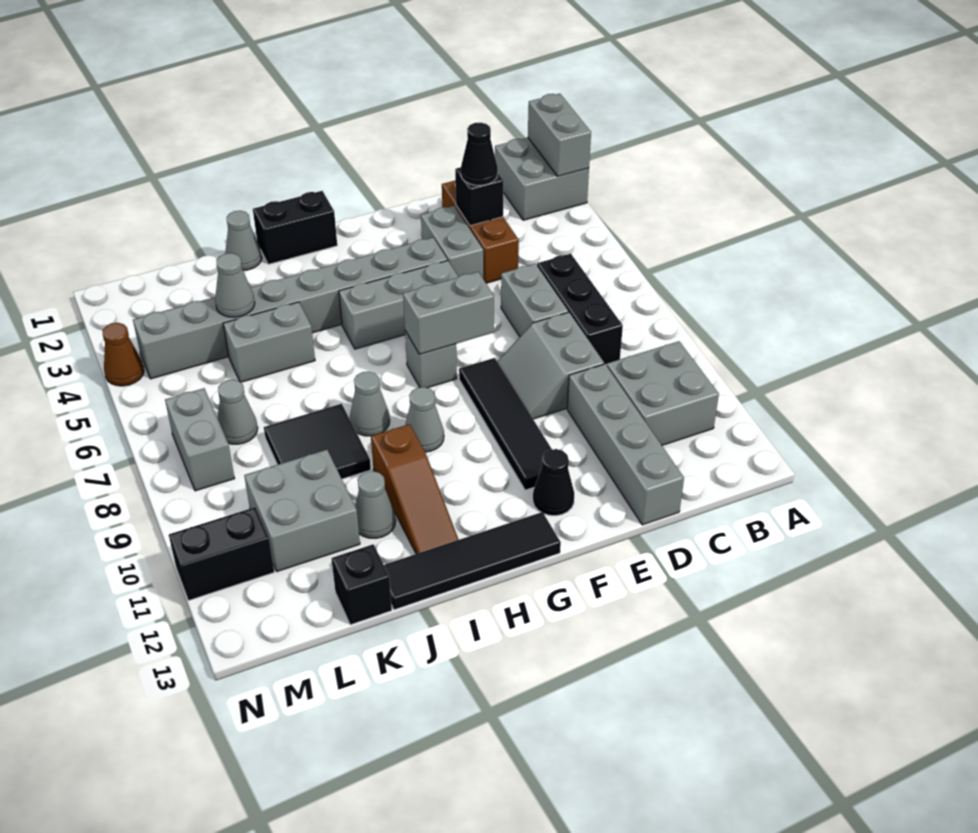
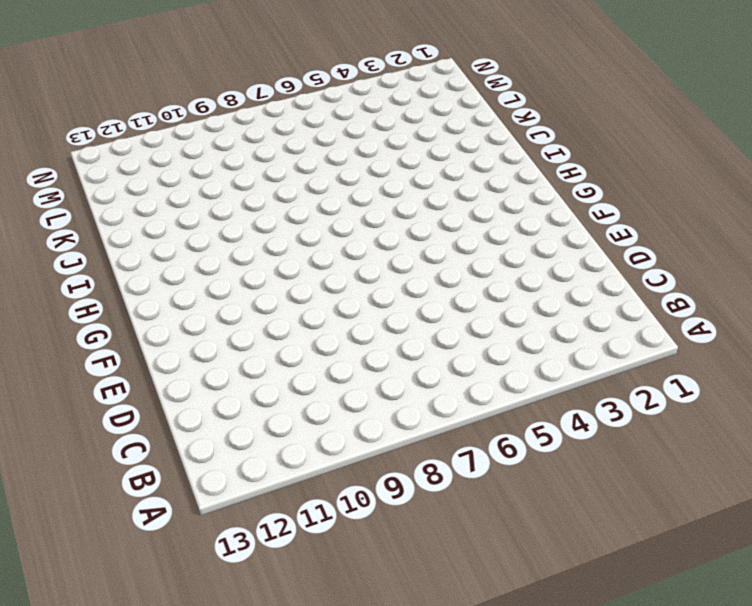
none -> grey 2x2 brick [495,138,589,220]
none -> grey 2x2 brick [607,341,719,445]
none -> black 1x3 brick [537,254,623,364]
none -> brown 1x3 brick [442,181,519,283]

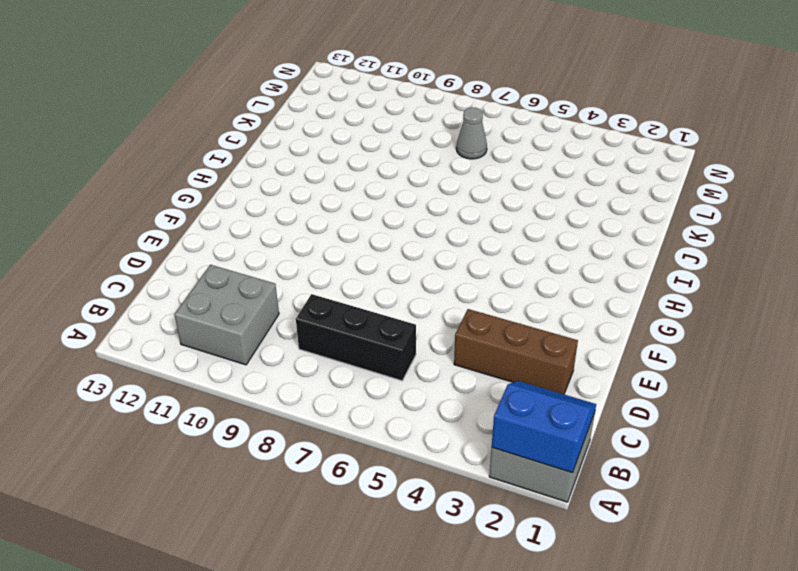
blue 2x2 slope [492,381,596,473] -> grey 1x2 brick [528,94,591,176]
none -> grey 1x2 brick [501,264,568,337]
none -> grey 2x2 slope [497,312,604,419]
none -> grey 1x4 brick [567,364,684,525]
none -> grey 1x2 brick [421,206,483,278]

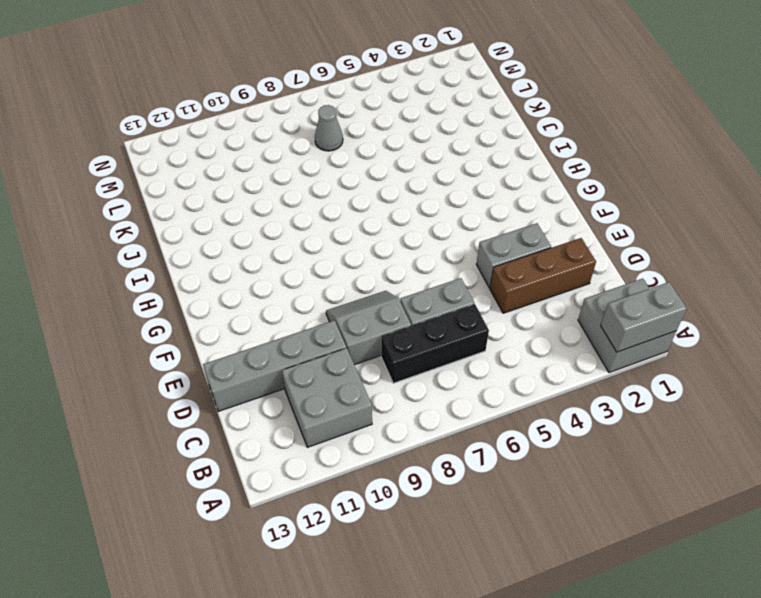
none -> grey 1x8 brick [133,238,447,379]
none -> grey 1x3 brick [339,260,458,349]
none -> black 1x4 tile [459,358,552,490]
none -> black 1x1 cone [533,449,574,516]

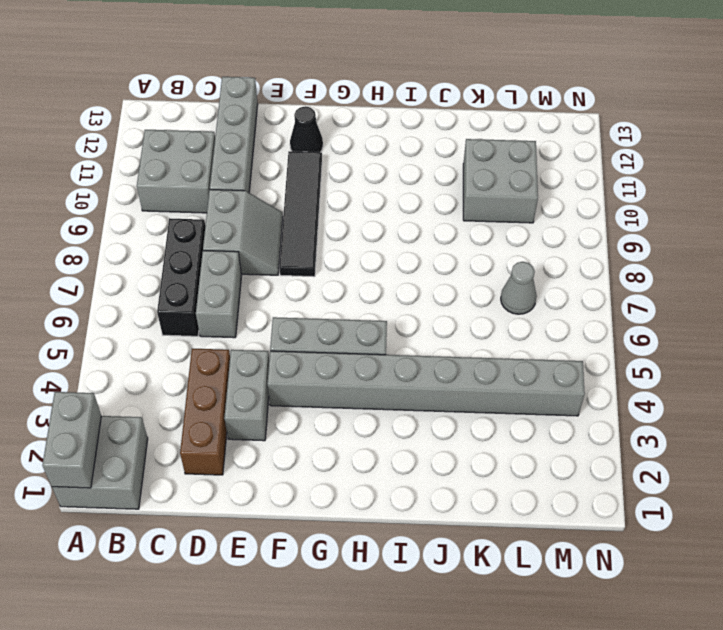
none -> grey 1x1 brick [405,331,457,388]
none -> black 1x4 tile [384,512,561,610]
none -> black 1x2 brick [253,191,337,264]
none -> grey 1x1 cone [405,387,444,452]

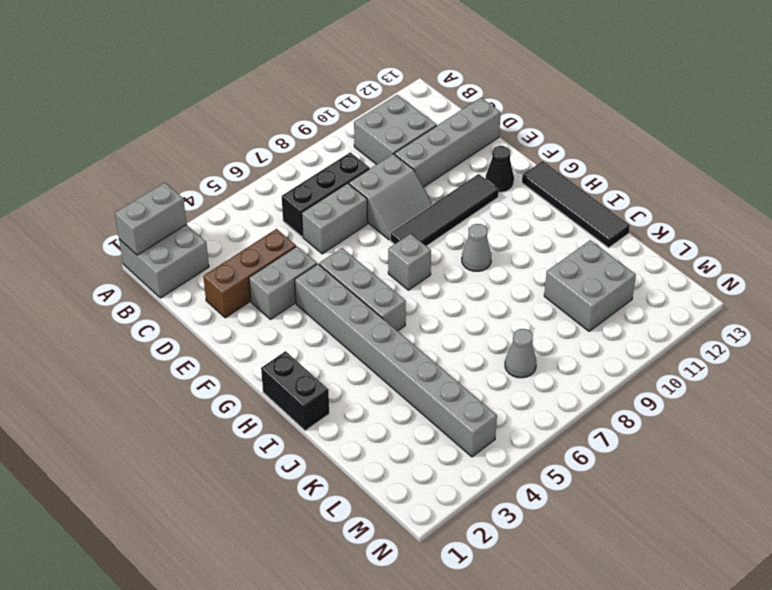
none -> grey 1x1 cone [350,372,390,436]
none -> brown 1x3 slope [371,424,459,554]
none -> grey 1x1 cone [225,211,262,271]
none -> grey 1x2 brick [223,302,315,382]

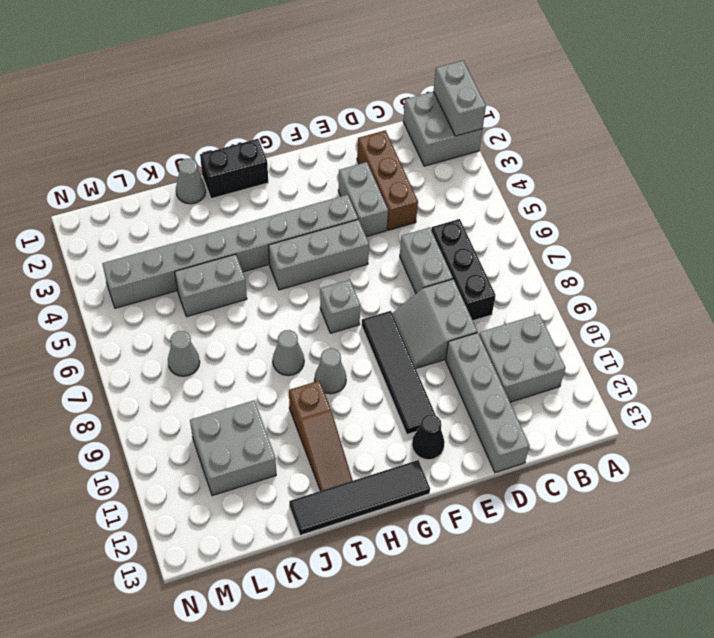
none -> black 2x2 tile [264,404,371,479]
none -> grey 1x1 cone [355,471,396,538]
none -> black 1x1 brick [331,544,392,625]
none -> grey 1x2 brick [165,388,235,491]

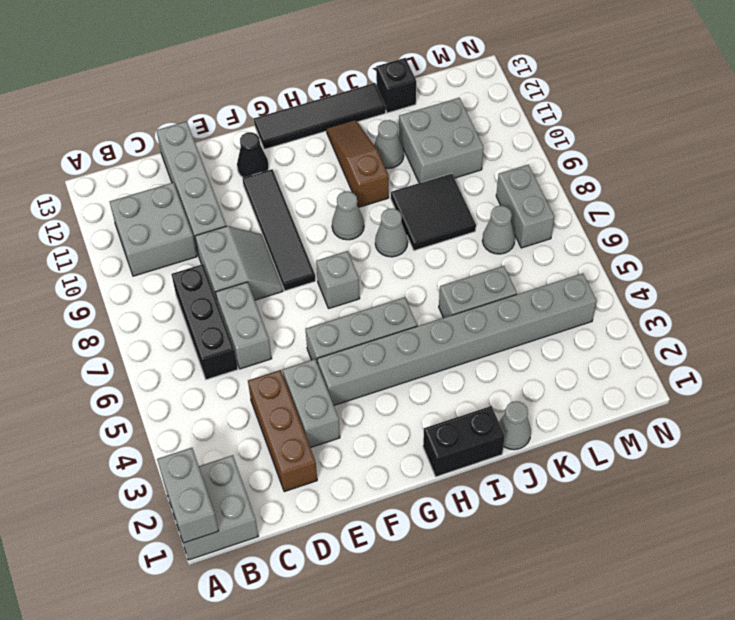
none -> black 1x2 brick [169,507,274,600]
none -> brown 1x1 cone [103,323,144,386]
none -> black 1x1 brick [455,167,503,226]
none -> grey 1x2 brick [403,272,494,354]

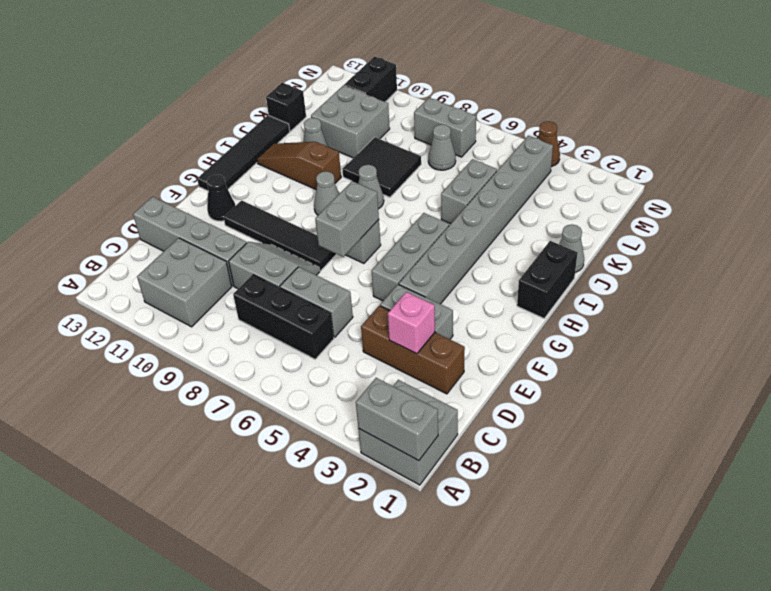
pink 1x1 brick [388,292,435,354] -> black 1x1 brick [455,167,503,226]
none -> grey 1x1 cone [215,253,255,317]
none -> black 1x1 cone [461,123,498,185]

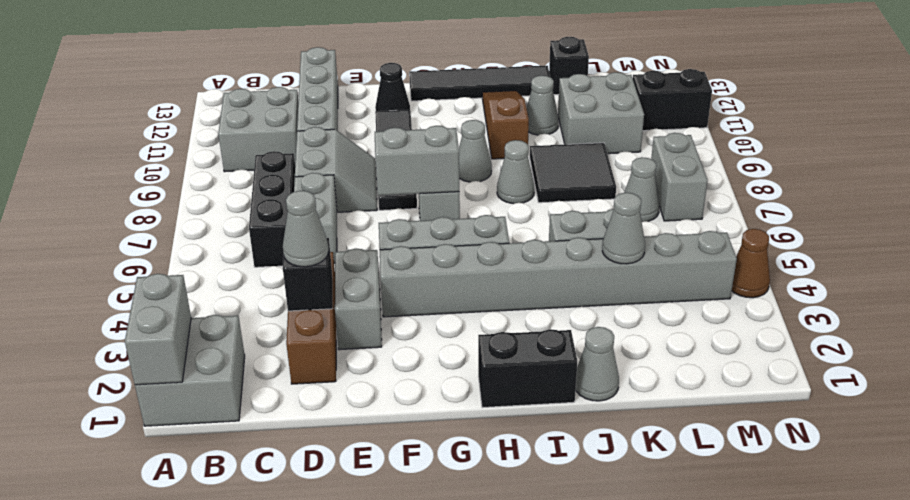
grey 1x1 cone [283,191,329,267] -> black 1x1 cone [461,123,498,185]

